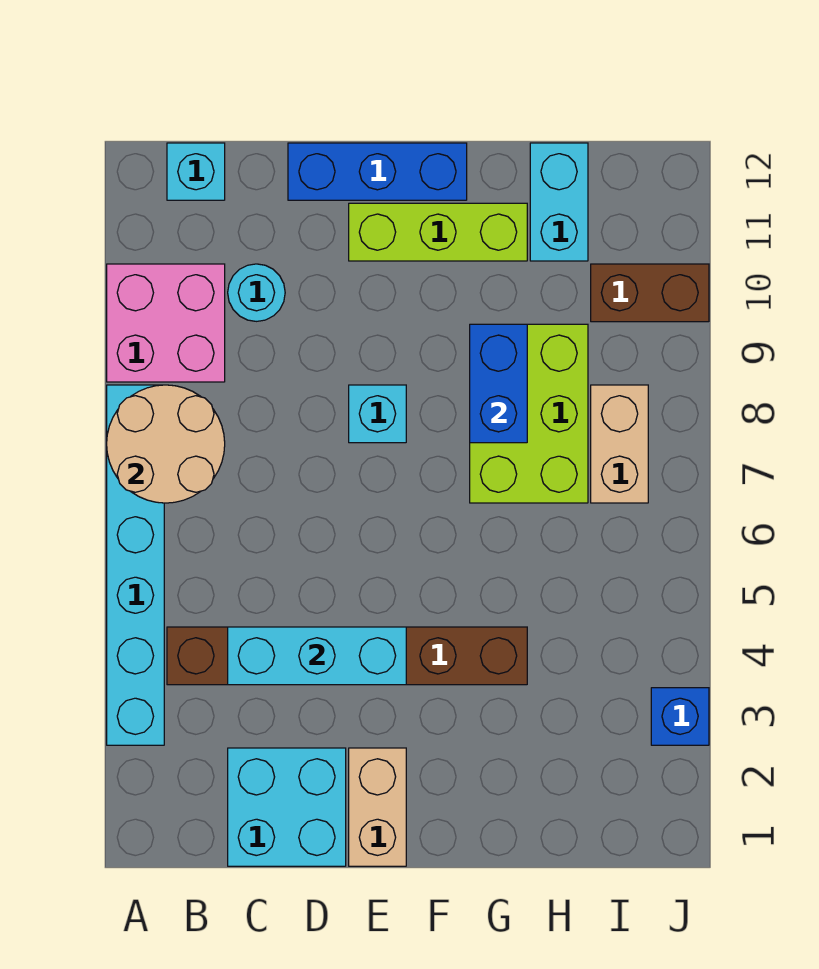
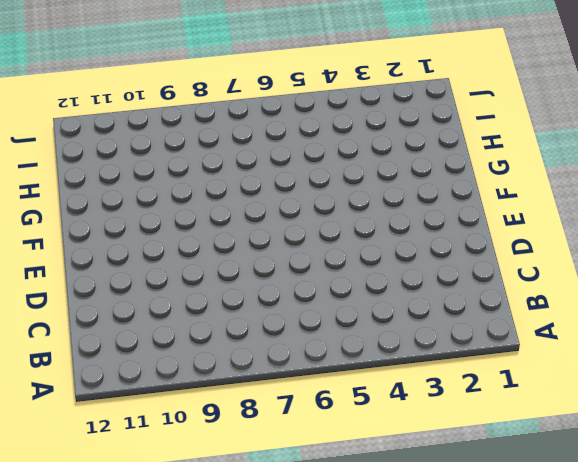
none -> cyan 1x6 brick [107,385,164,745]
none -> pink 2x2 brick [107,264,225,382]
none -> brown 1x6 brick [167,627,527,685]

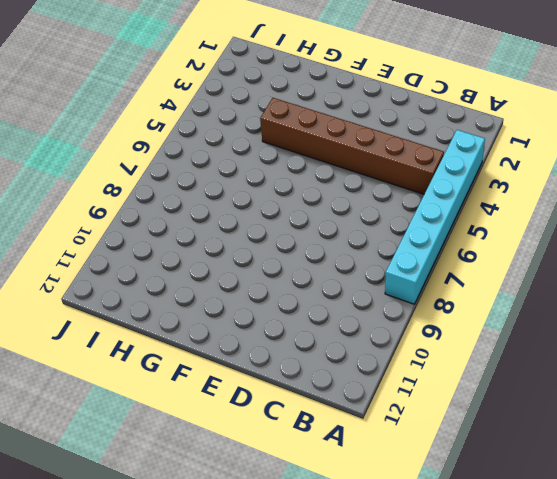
none -> pink 2x2 brick [107,264,225,382]
none -> cyan 1x1 brick [167,143,225,200]
none -> cyan 2x2 brick [228,748,346,866]

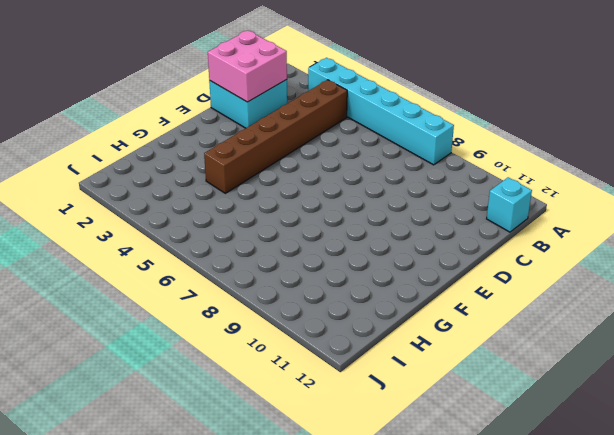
pink 2x2 brick [208,30,287,102] -> pink 2x2 brick moved to [107,264,225,382]
none -> cyan 1x1 round brick [228,264,285,321]
none -> blue 1x3 brick [288,143,467,200]
none -> tan 1x2 brick [349,748,406,866]

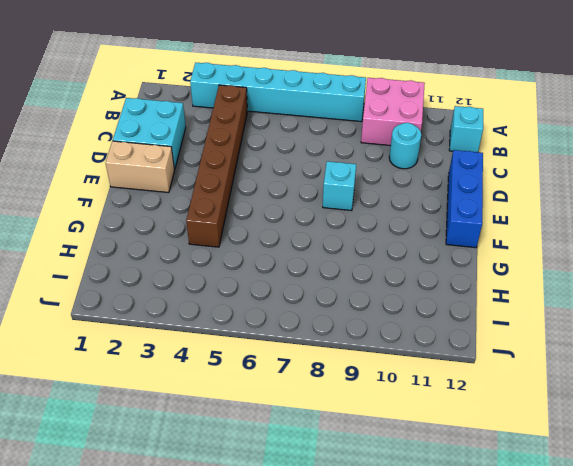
none -> lime 1x3 brick [349,203,527,261]
none -> lime 2x3 brick [470,324,588,503]
none -> cyan 1x2 brick [530,143,588,261]

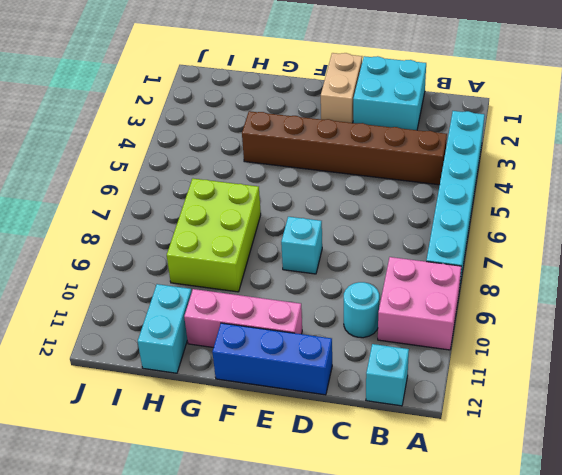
pink 1x3 brick [184,289,302,348] -> lime 1x3 brick [349,203,527,261]
none -> tan 1x2 brick [591,385,648,503]
none -> brown 1x2 brick [591,264,709,322]
none -> blue 1x1 brick [651,688,709,745]

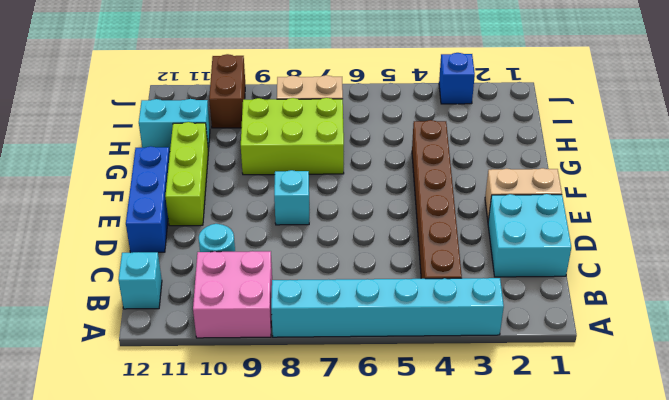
none -> tan 2x2 round brick [107,385,225,503]
none -> cyan 1x3 brick [228,627,406,685]
none -> blue 1x2 brick [470,324,527,443]

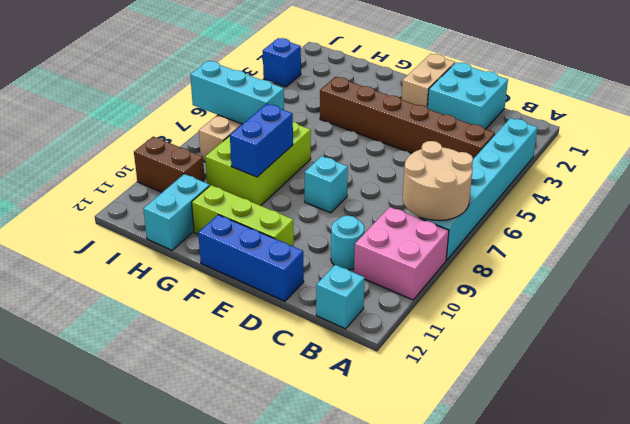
cyan 1x3 brick [190,61,284,124] -> cyan 1x3 brick moved to [228,627,406,685]

